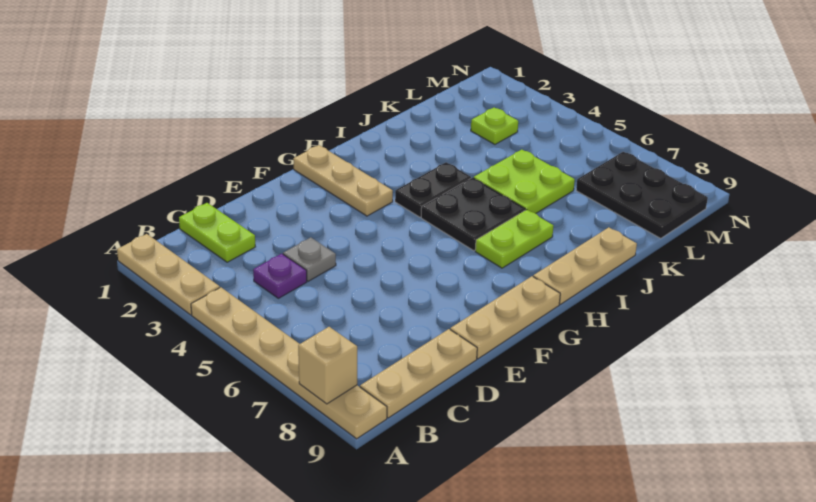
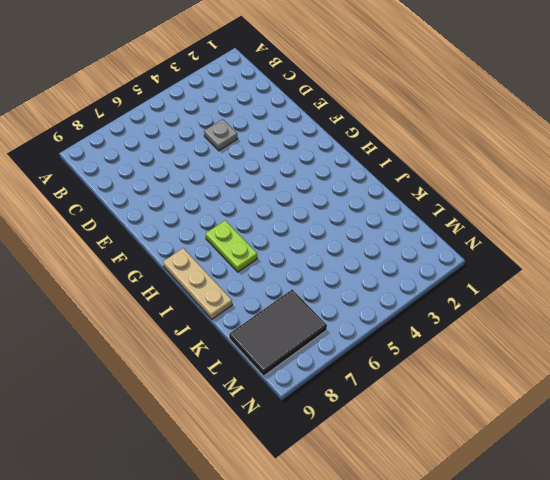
black 2x3 tile [229,289,327,376] -> black 2x3 plate [576,152,708,238]
none -> tan 1x3 plate [117,234,220,315]
none -> tan 1x6 plate [191,287,387,439]
none -> tan 1x3 plate [360,329,477,418]

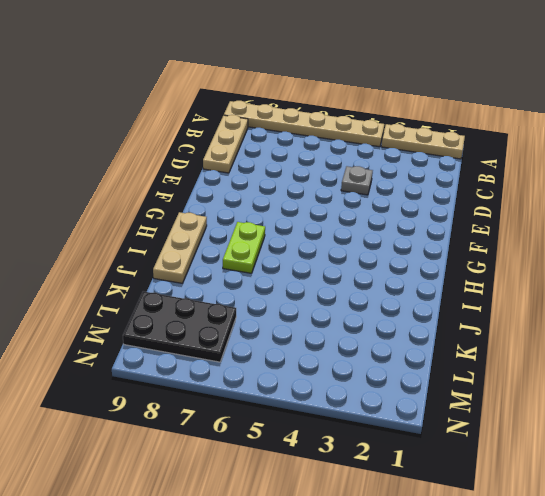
none -> lime 1x2 plate [179,203,255,262]
none -> purple 1x1 plate [253,254,307,298]
none -> tan 1x3 plate [450,276,560,359]

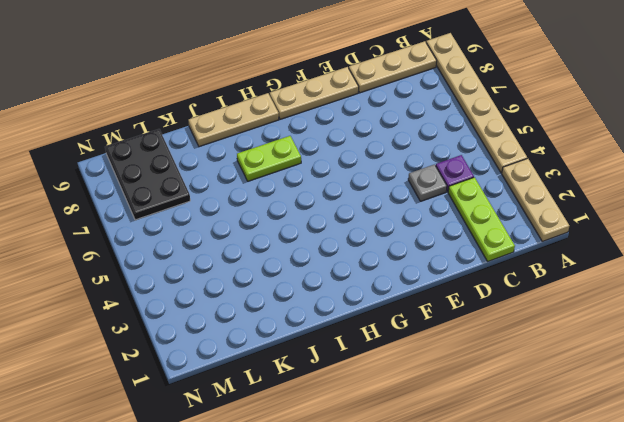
lime 1x3 plate [448,177,515,261] -> lime 1x2 plate [179,203,255,262]
none -> tan 1x3 plate [293,145,393,216]
none -> black 1x2 plate [395,162,471,217]
none -> black 2x2 plate [421,178,525,251]

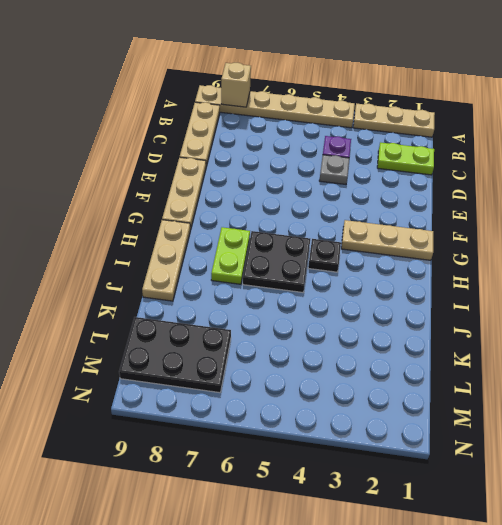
black 1x1 plate [308,239,341,272] -> black 1x2 plate [395,162,471,217]
none -> lime 2x2 plate [474,150,575,213]
none -> lime 1x1 plate [471,108,518,144]

